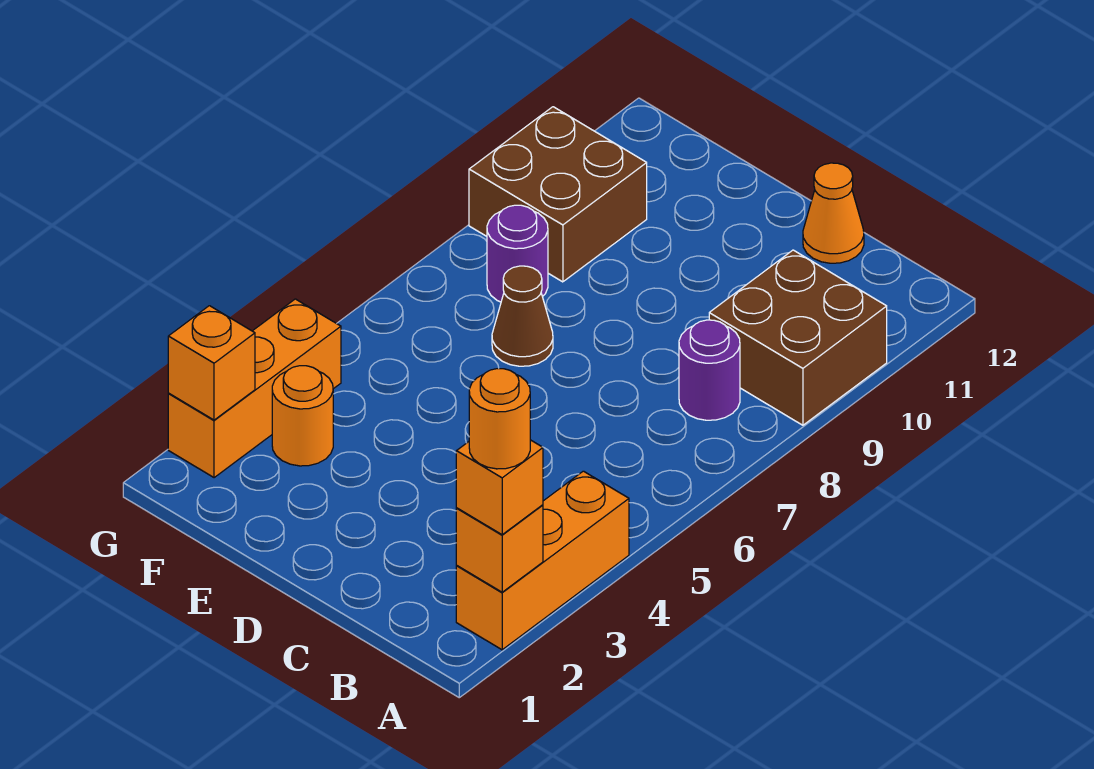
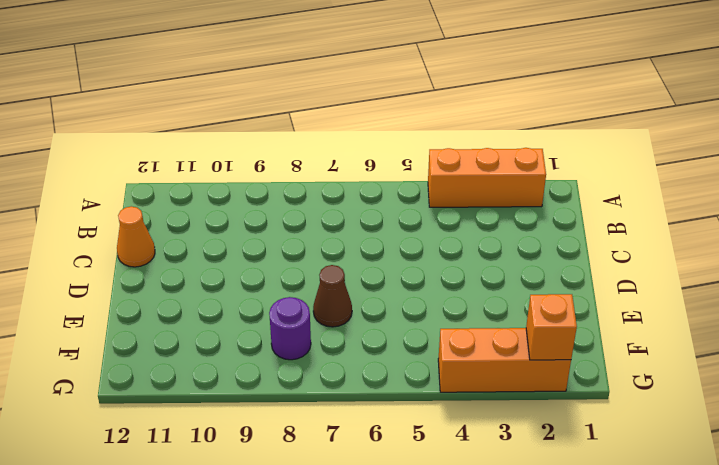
none -> brown 2x2 brick [709,250,887,425]
none -> purple 1x1 round brick [679,320,740,420]
none -> orange 1x1 round brick [272,366,333,466]

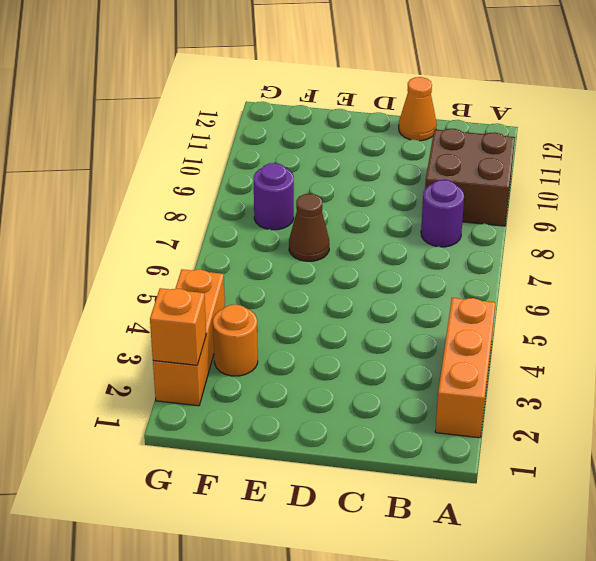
none -> brown 2x2 brick [469,107,647,282]
none -> orange 1x1 brick [456,505,543,592]
none -> orange 1x1 brick [456,440,543,535]

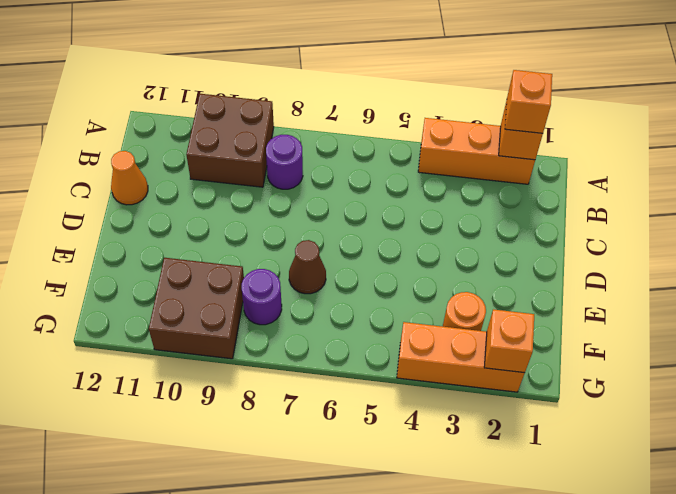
none -> orange 1x1 round brick [469,369,530,469]

